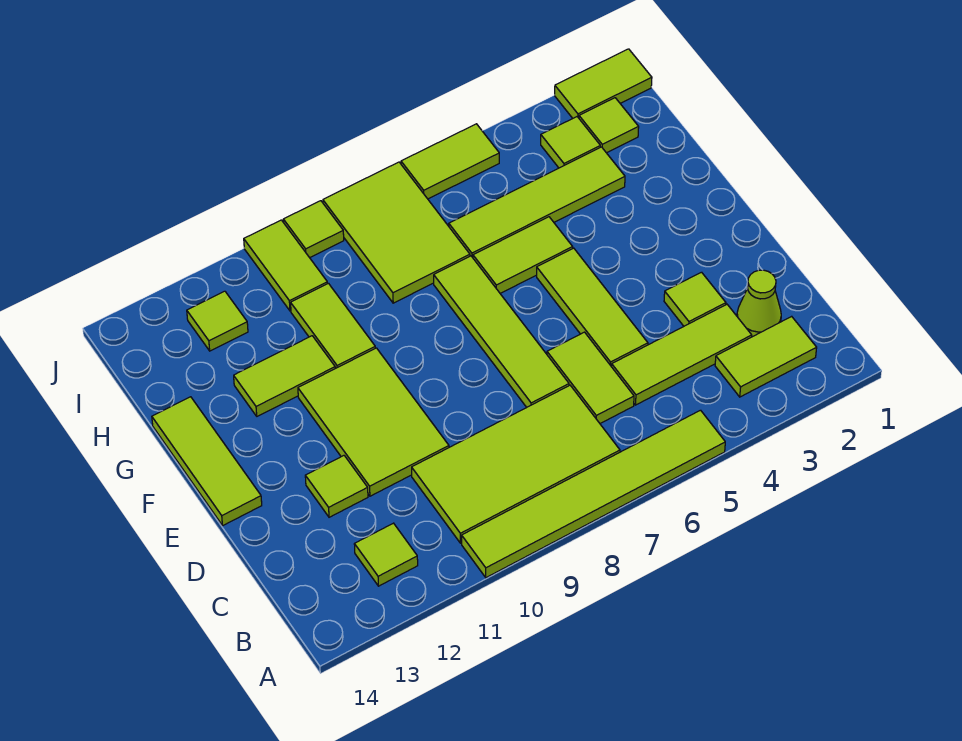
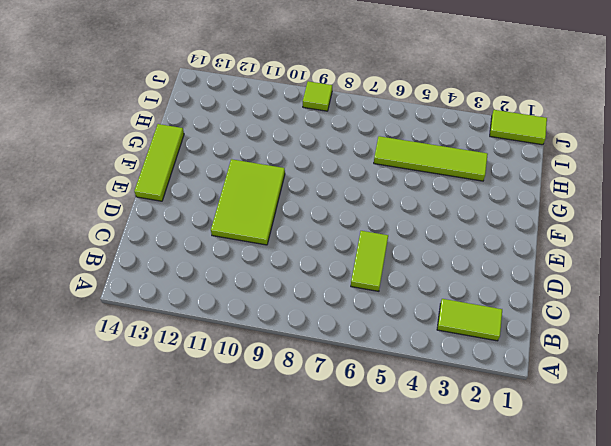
none -> lime 1x6 tile [462,410,725,578]
none -> lime 2x4 tile [412,385,620,543]
none -> lime 1x1 tile [354,523,418,586]

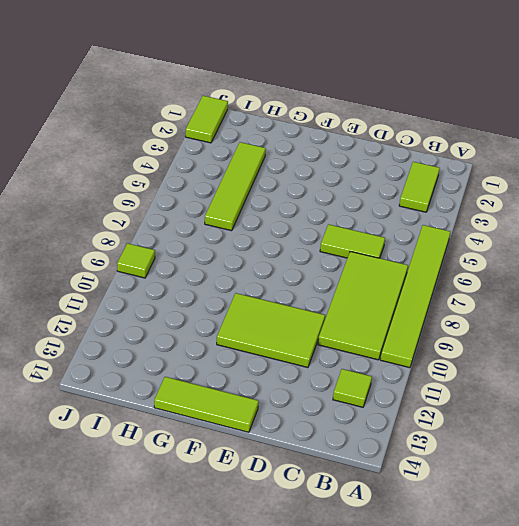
none -> lime 1x1 cone [737,270,781,336]
none -> lime 1x3 tile [612,304,752,405]
none -> lime 1x1 tile [664,272,726,326]

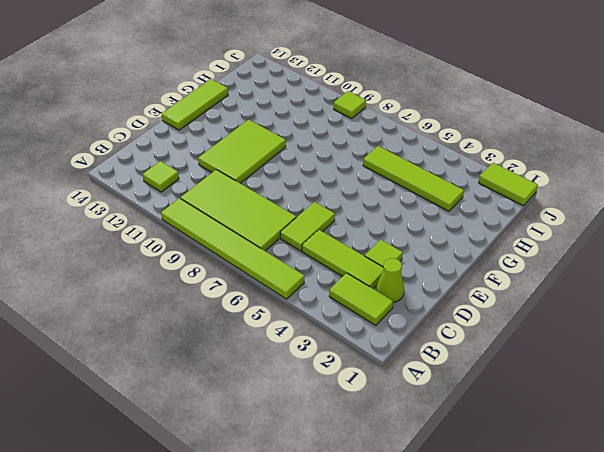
none -> lime 1x3 tile [537,248,648,367]
none -> lime 1x4 tile [434,256,569,407]
none -> lime 1x1 tile [305,456,368,517]

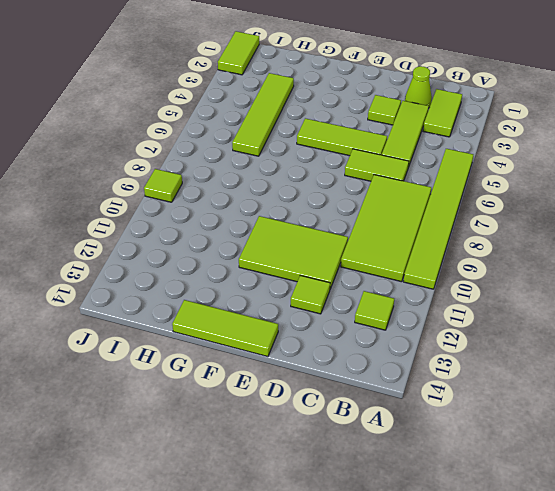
none -> lime 1x4 tile [434,256,569,407]
none -> lime 1x2 tile [473,217,573,293]
none -> lime 1x2 tile [291,283,375,368]

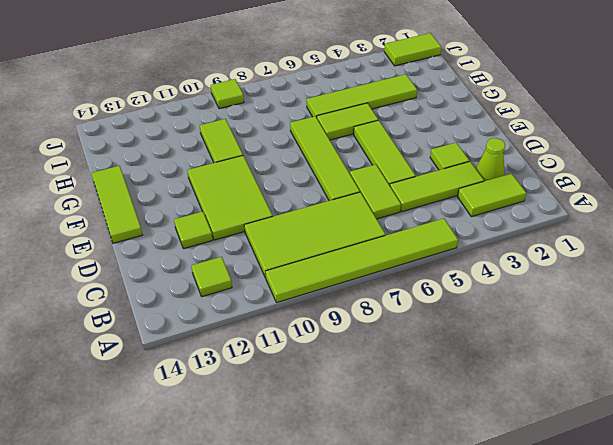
none -> lime 1x2 tile [234,336,335,416]
none -> lime 2x3 tile [323,162,470,303]
none -> lime 1x1 tile [579,98,639,153]

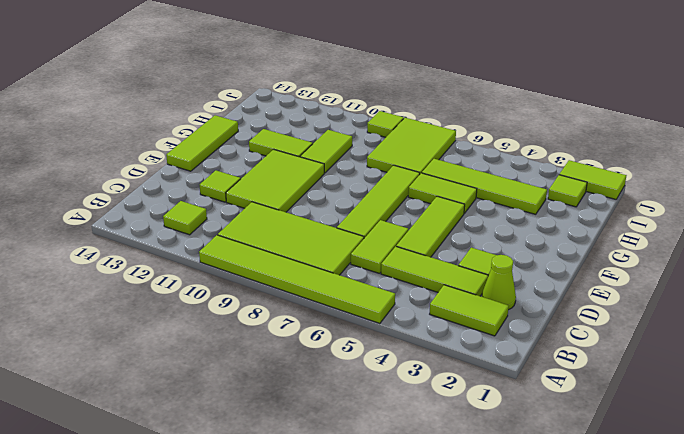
none -> lime 1x1 tile [541,117,600,168]
none -> lime 1x2 tile [244,220,327,311]
none -> lime 1x1 tile [187,291,248,351]

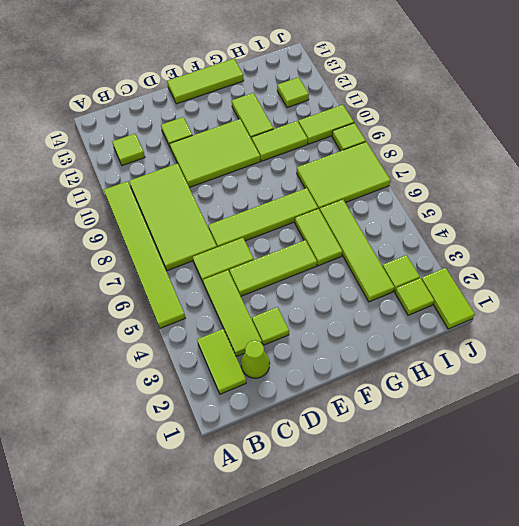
none -> lime 1x2 tile [401,124,499,199]

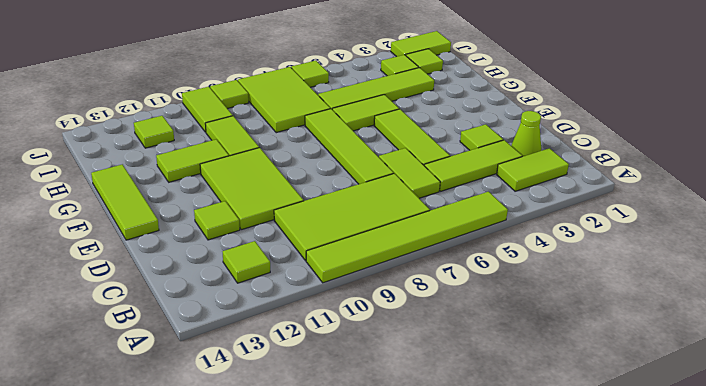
lime 1x1 tile [291,61,329,87] -> lime 1x2 tile [401,124,499,199]

